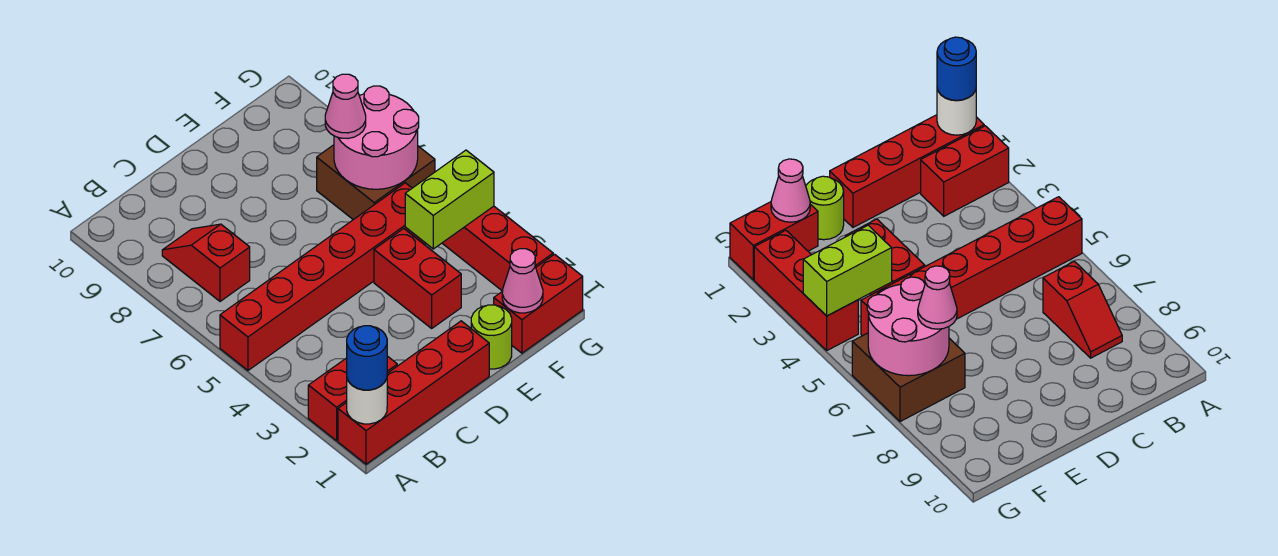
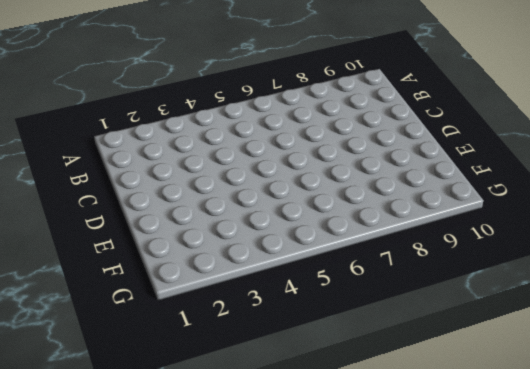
none -> red 1x4 brick [338,321,489,464]
none -> red 1x2 brick [308,356,397,441]
none -> red 1x6 brick [220,183,426,370]

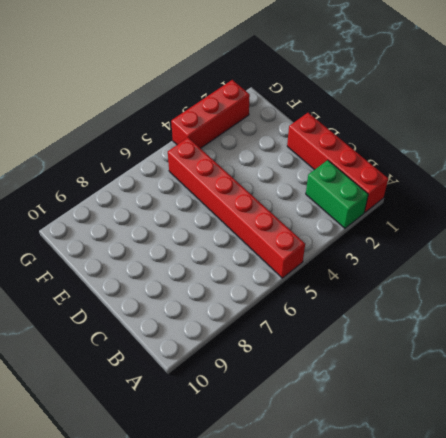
green 1x2 brick [306,160,368,228] -> red 1x2 brick [308,356,397,441]
none -> red 1x2 slope [162,224,250,301]
none -> lime 1x1 round brick [471,305,512,369]
none -> red 1x2 brick [374,228,461,328]

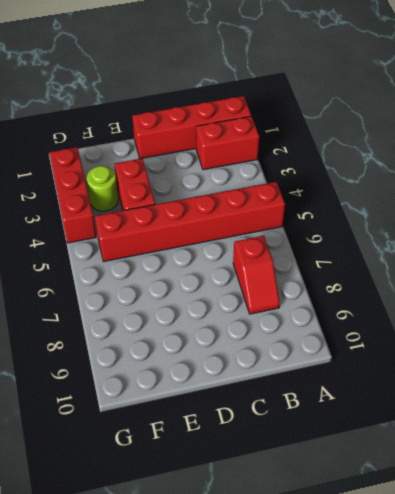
lime 1x1 round brick [87,166,118,211] -> lime 1x1 round brick moved to [471,305,512,369]
none -> red 1x2 brick [494,254,583,353]
none -> brown 2x2 brick [317,145,435,220]
none -> white 1x1 round brick [347,379,387,424]

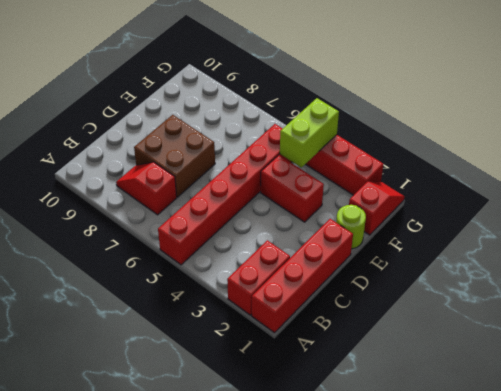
brown 2x2 brick [134,115,215,197] -> brown 2x2 brick moved to [317,145,435,220]
red 1x2 slope [349,182,404,235] -> red 1x2 brick [494,254,583,353]
none -> white 1x1 round brick [347,379,387,424]
none -> pink 1x1 cone [502,249,543,313]
none -> pink 2x2 round brick [334,86,419,189]

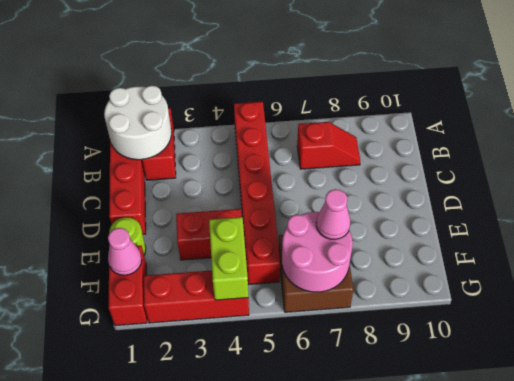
white 2x2 round brick [104,86,172,160] -> white 1x1 round brick [347,379,387,424]
none -> blue 1x1 round brick [347,326,387,390]

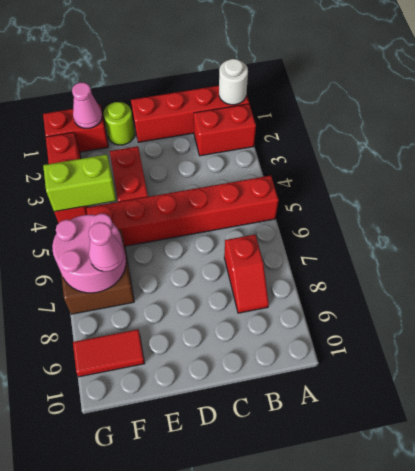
red 1x2 tile [73,329,145,377] -> none
none -> blue 1x1 round brick [347,326,387,390]

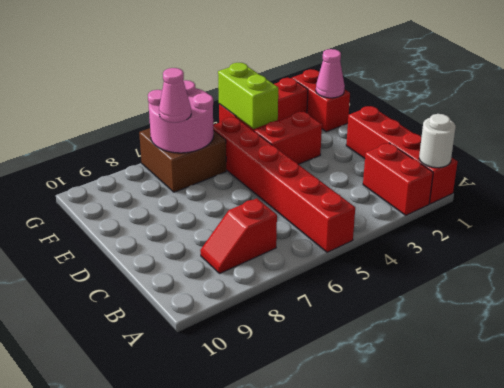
none -> lime 1x1 round brick [471,305,512,369]
none -> blue 1x1 round brick [347,326,387,390]

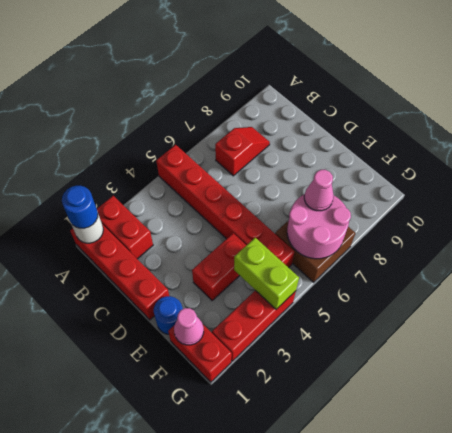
blue 1x1 round brick [154,296,183,334] -> lime 1x1 round brick [471,305,512,369]

